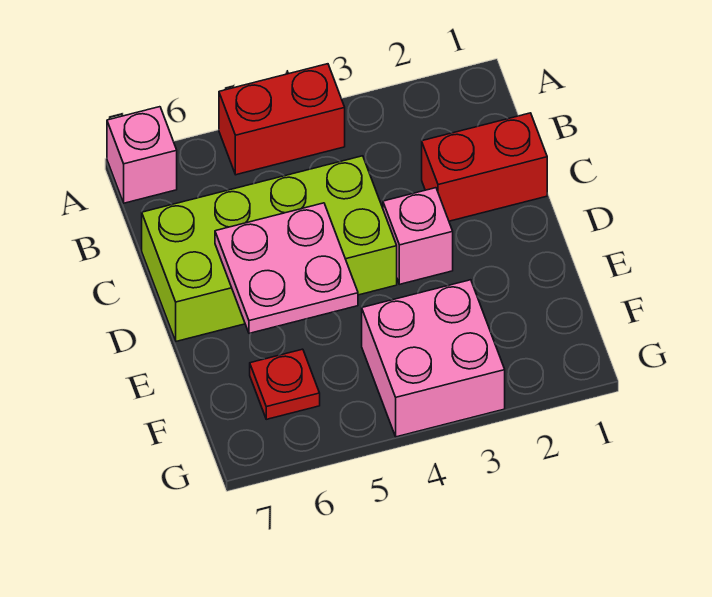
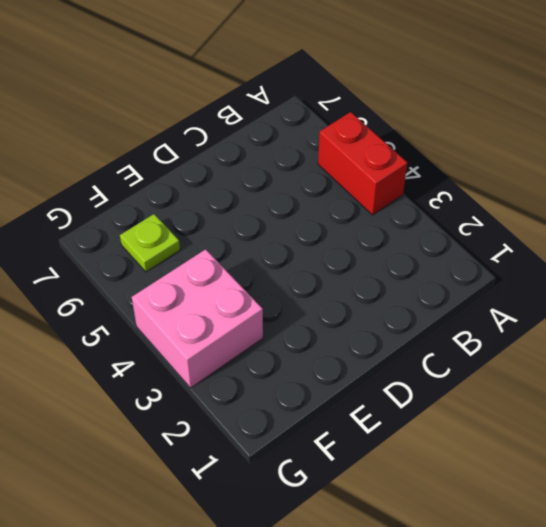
lime 1x1 plate [120,214,180,272] -> red 1x1 plate [250,349,320,419]
none -> pink 1x1 brick [107,107,177,203]
none -> red 1x2 brick [422,113,547,221]

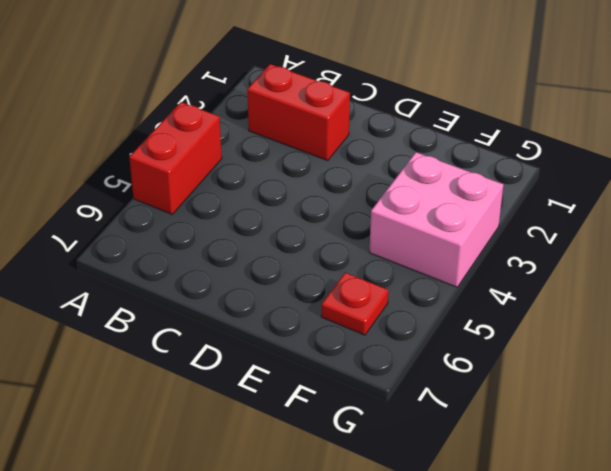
red 1x2 brick [247,64,350,160] -> red 1x2 brick turned to [422,113,547,221]
none -> pink 1x1 brick [107,107,177,203]
none -> lime 2x4 brick [142,156,397,341]

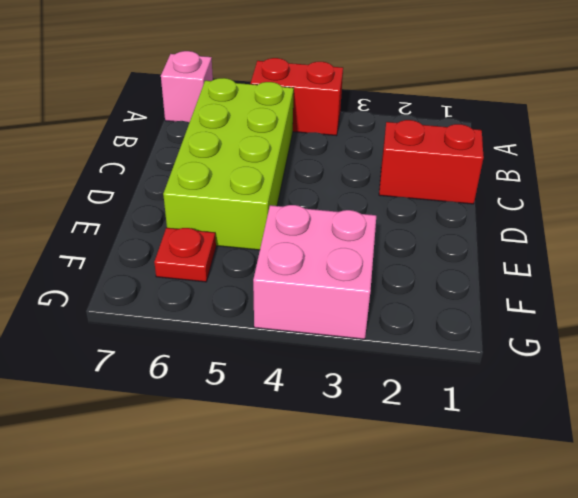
lime 2x4 brick [163,78,294,250] -> lime 2x4 brick turned to [142,156,397,341]
none -> pink 1x1 brick [383,188,453,284]
none -> pink 2x2 plate [215,203,358,333]

